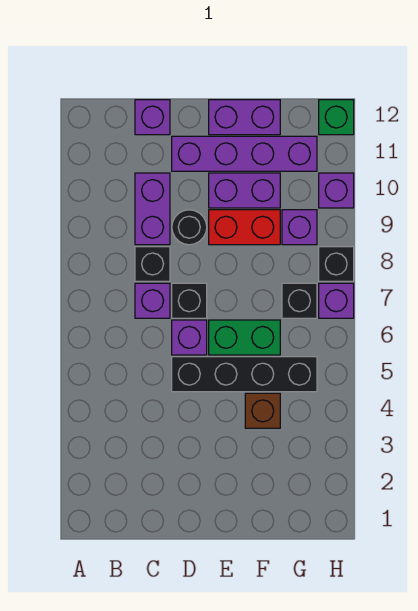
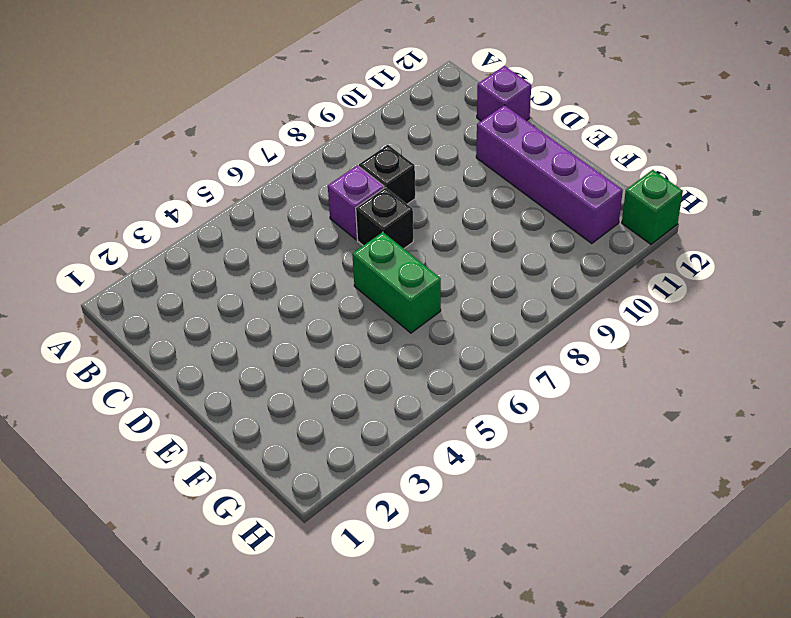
none -> purple 1x2 brick [135,173,170,245]
none -> black 1x4 brick [172,357,317,392]
none -> purple 1x1 brick [172,320,207,355]

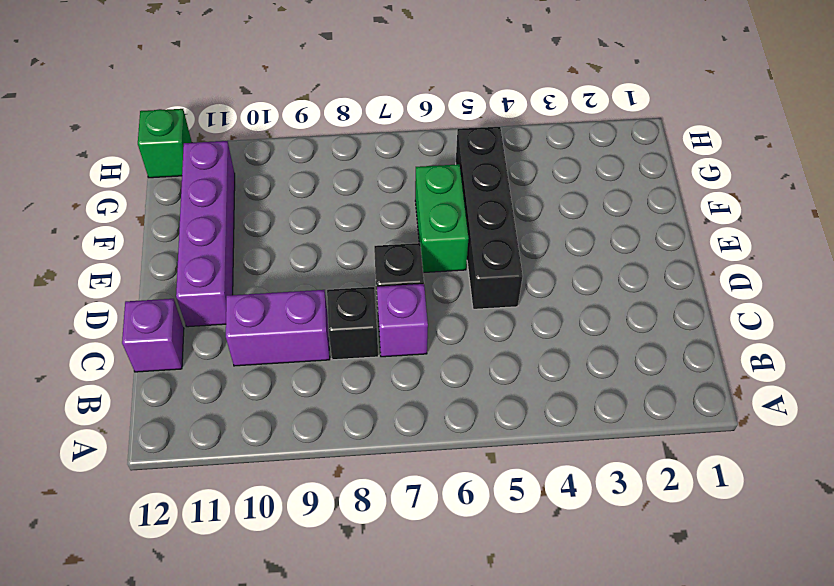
none -> purple 1x1 brick [172,320,207,355]
none -> black 1x1 round brick [172,210,207,245]
none -> red 1x2 brick [209,210,280,245]

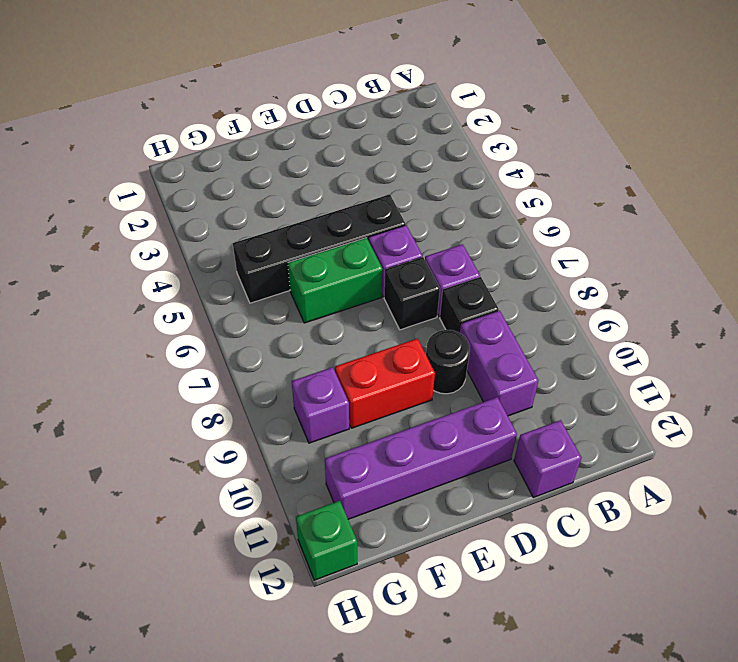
none -> purple 1x2 brick [209,173,280,208]
none -> purple 1x2 brick [209,100,280,135]
none -> brown 1x1 brick [245,393,280,428]

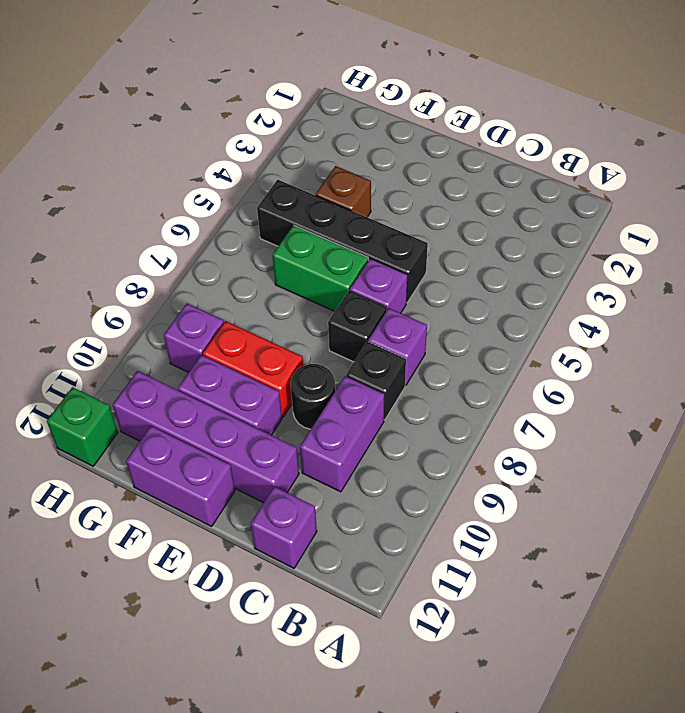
none -> black 1x1 brick [282,283,317,318]
none -> purple 1x1 brick [319,283,354,318]
none -> black 1x1 brick [319,247,354,281]

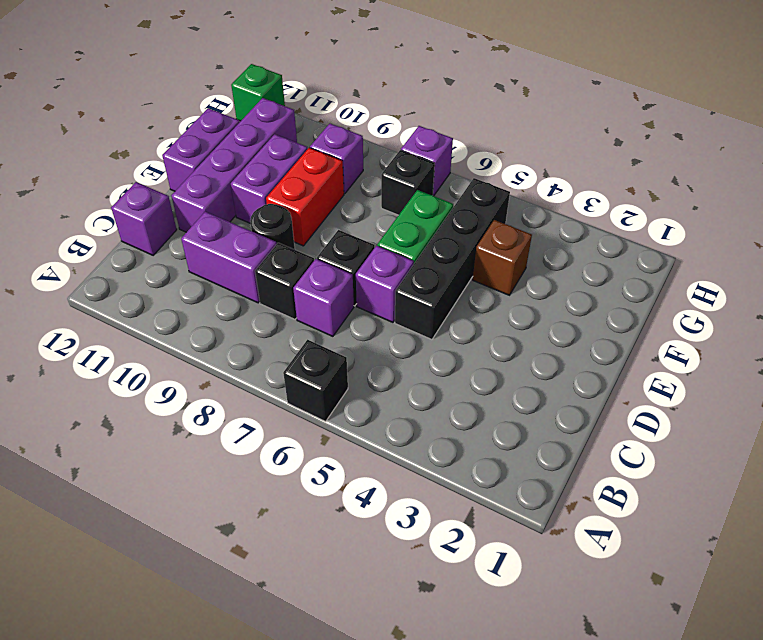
black 1x1 brick [283,340,348,421] -> black 1x1 brick moved to [319,247,354,281]
none -> purple 1x1 brick [319,173,354,208]

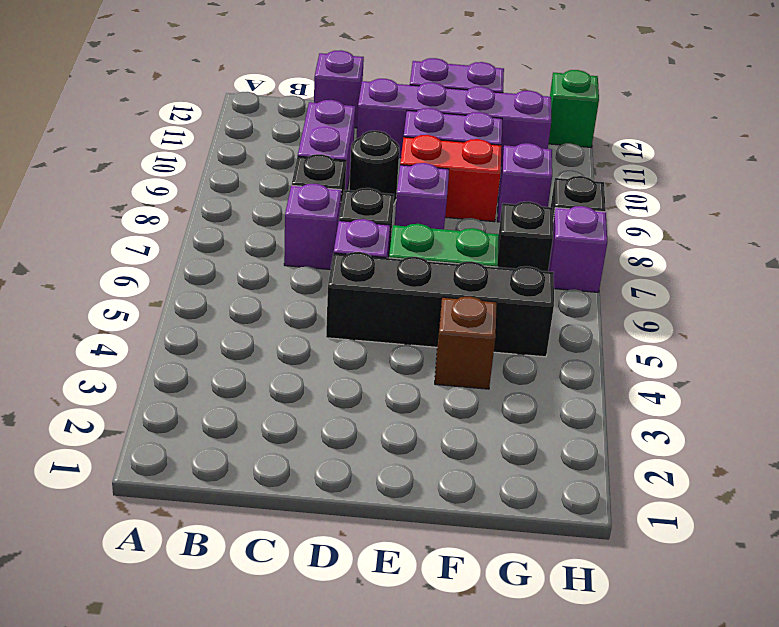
purple 1x1 brick [395,163,449,230] -> purple 1x1 brick moved to [319,173,354,208]

